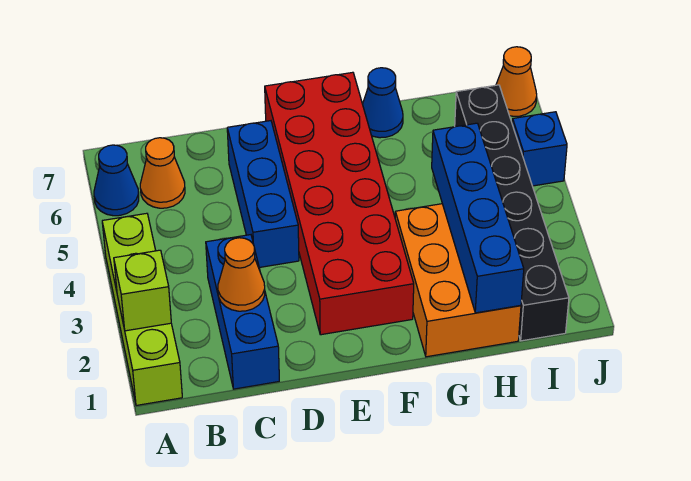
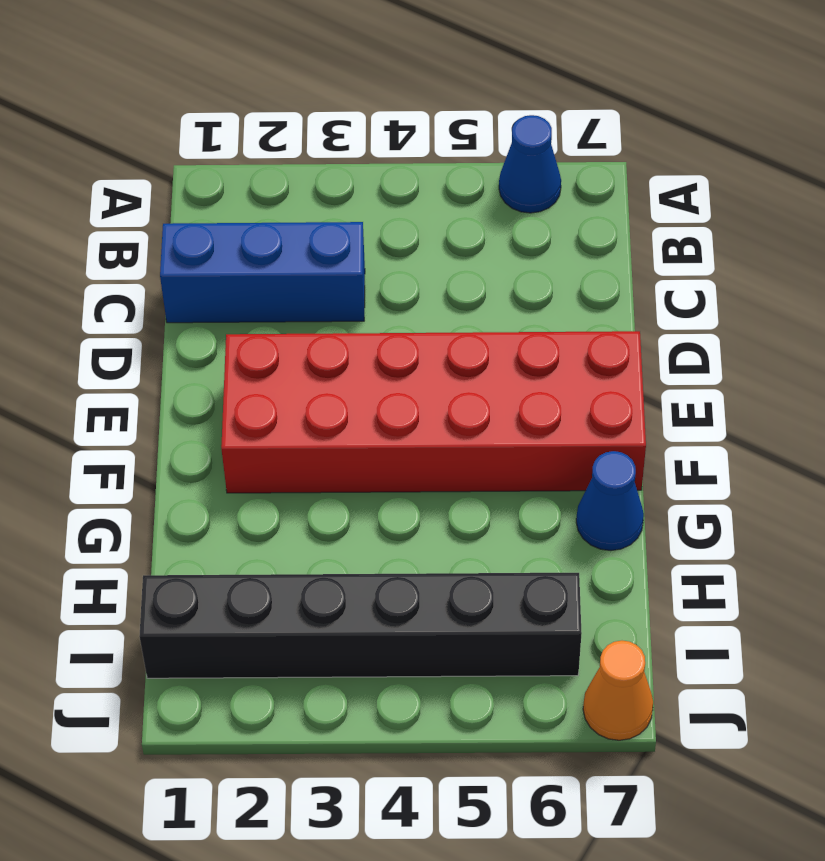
none -> lime 1x4 brick [102,213,182,406]
none -> orange 1x1 cone [140,138,185,208]
none -> blue 1x3 brick [227,121,299,267]

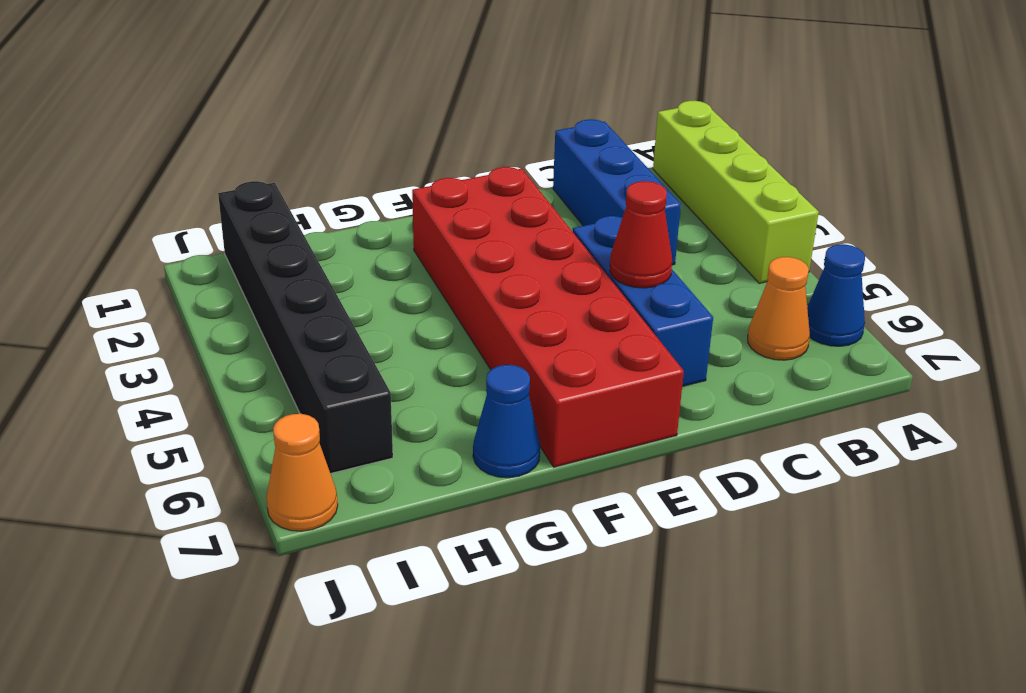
red 1x1 cone [610,181,672,288] -> none
none -> orange 2x3 brick [395,204,521,357]
none -> blue 1x1 brick [512,112,567,186]
none -> lime 1x1 brick [114,250,171,331]

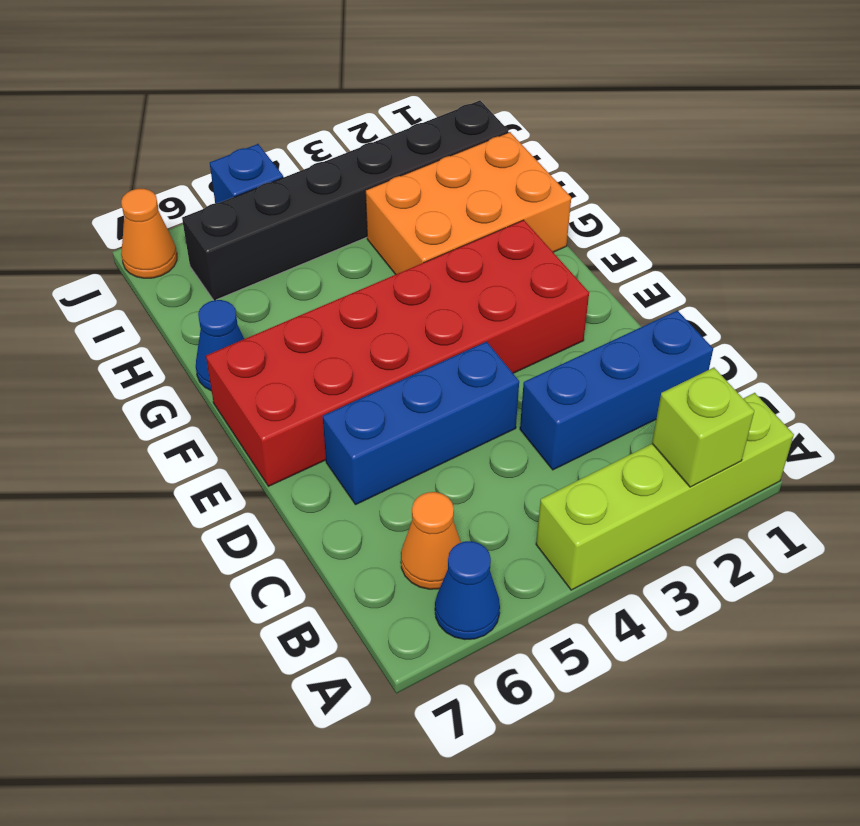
none -> orange 1x1 cone [218,238,265,311]
none -> blue 1x4 brick [432,123,524,313]

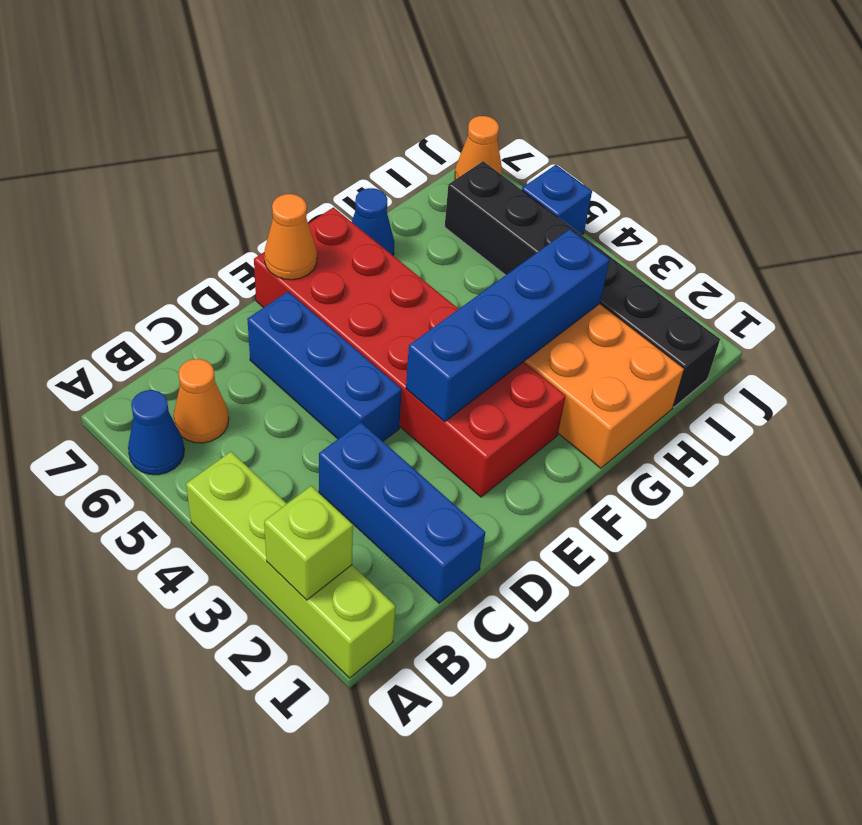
blue 1x4 brick [406,229,610,421] -> blue 1x4 brick turned to [432,123,524,313]
orange 1x1 cone [264,194,317,280] -> orange 1x1 cone moved to [218,238,265,311]

